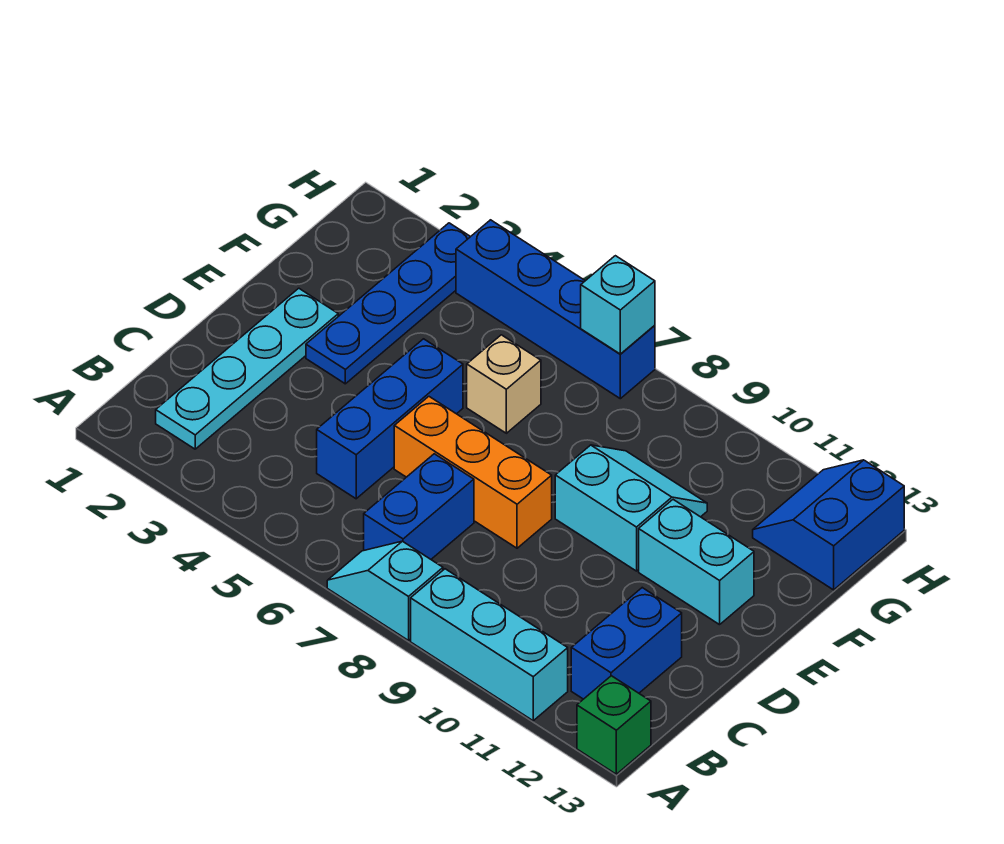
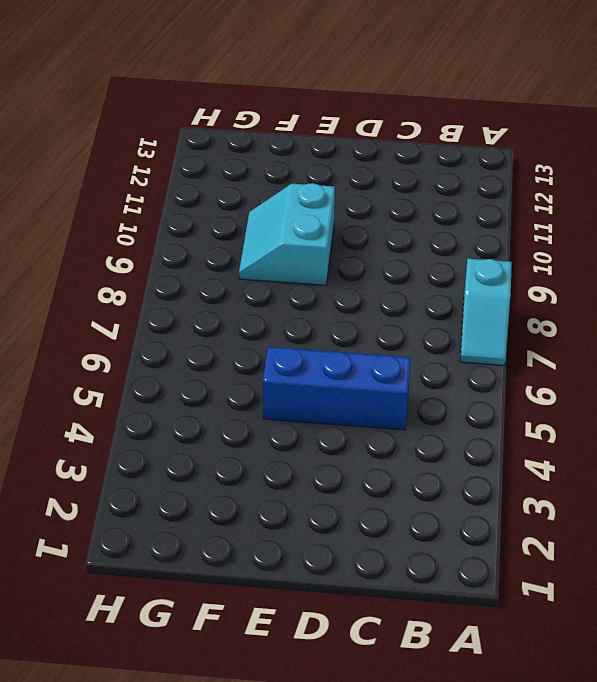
none -> cyan 1x3 brick [411,569,568,721]
none -> green 1x1 brick [577,676,651,774]
none -> cyan 1x4 plate [156,288,338,449]

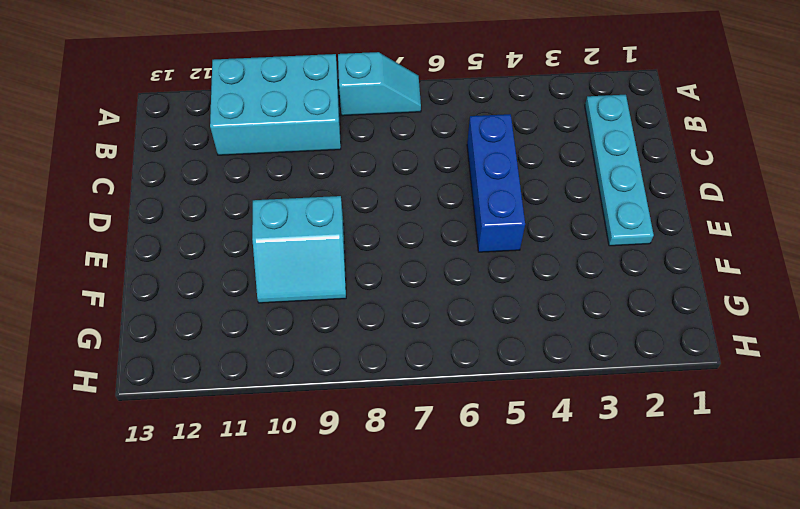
cyan 2x3 brick [210,54,341,155] -> cyan 1x3 brick [411,569,568,721]
none -> green 1x1 brick [577,676,651,774]
none -> blue 1x2 brick [364,454,474,559]
none -> blue 1x2 brick [571,588,682,699]

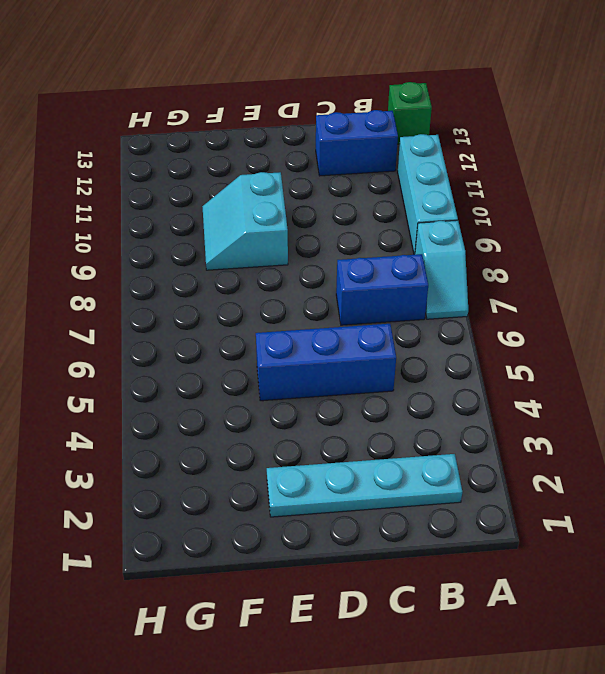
none -> orange 1x3 brick [394,397,552,548]
none -> blue 1x4 plate [306,223,470,384]
none -> cyan 1x2 brick [639,500,754,625]

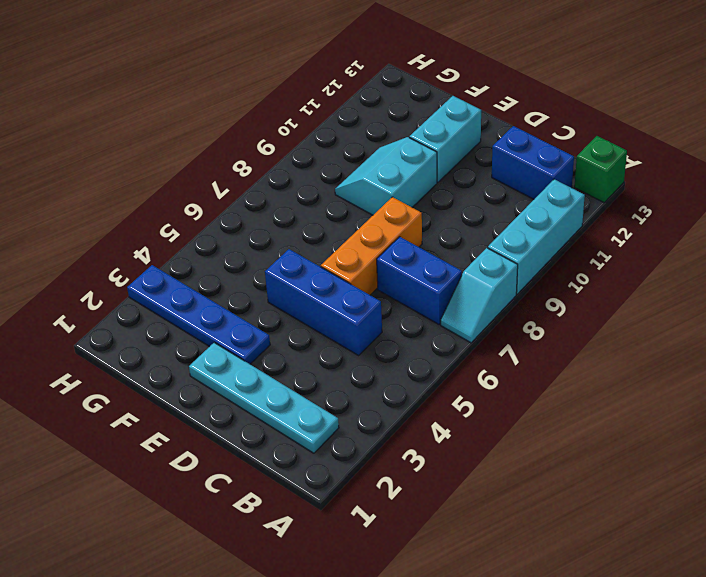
none -> tan 1x1 brick [467,335,541,433]
none -> blue 2x2 slope [753,460,904,590]
none -> blue 1x4 brick [456,220,655,399]

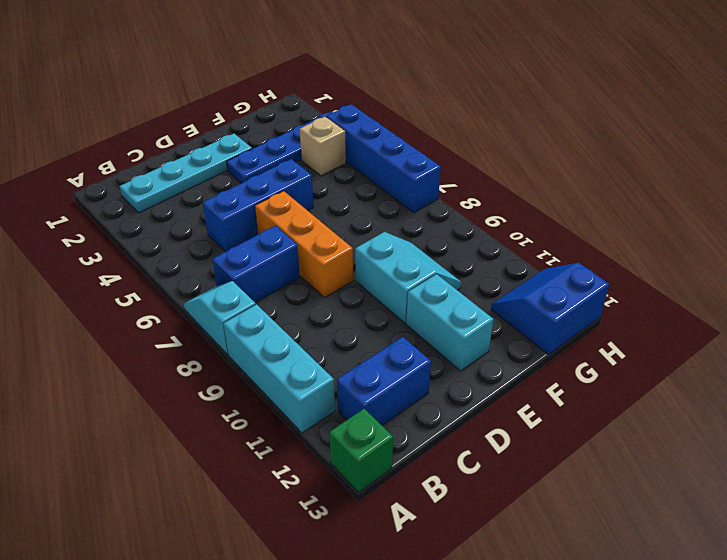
tan 1x1 brick [300,117,346,176] -> tan 1x1 brick moved to [467,335,541,433]
none -> cyan 1x1 brick [581,256,655,354]

